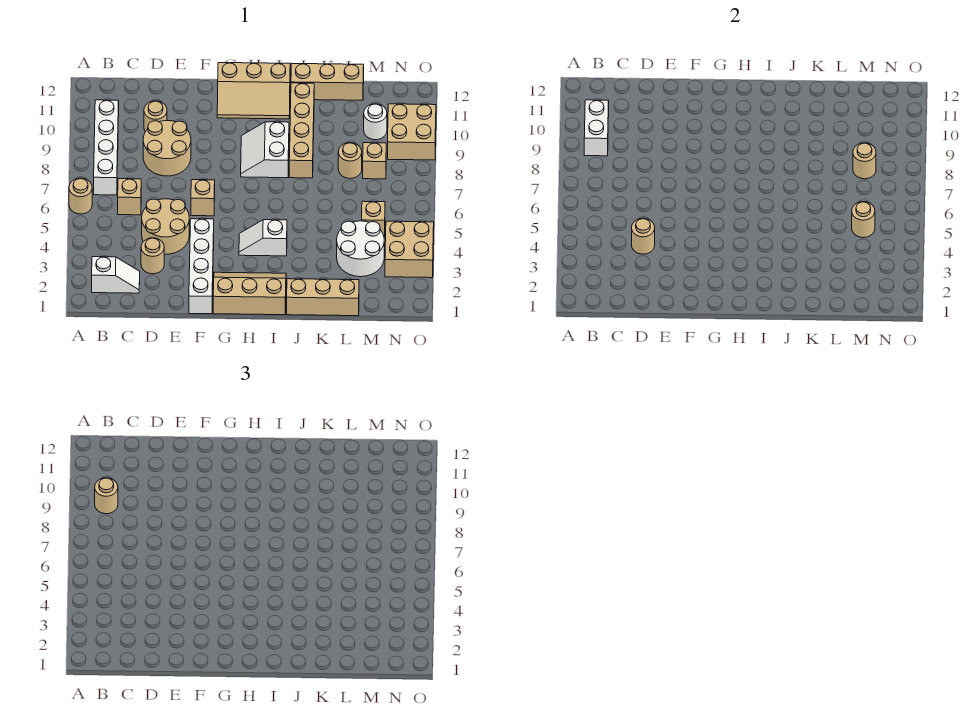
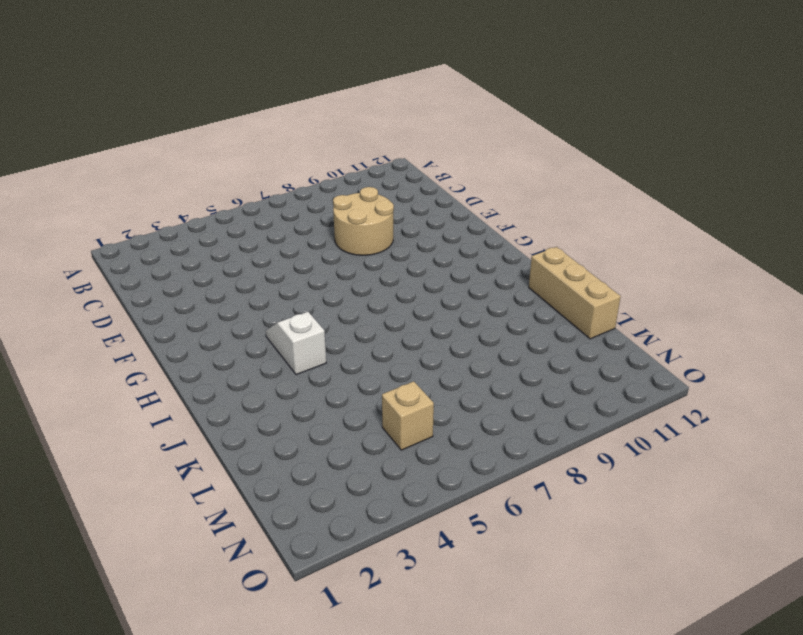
none -> tan 1x1 round brick [69,178,92,214]
none -> white 1x2 slope [92,257,140,293]
none -> white 1x4 brick [94,100,119,195]

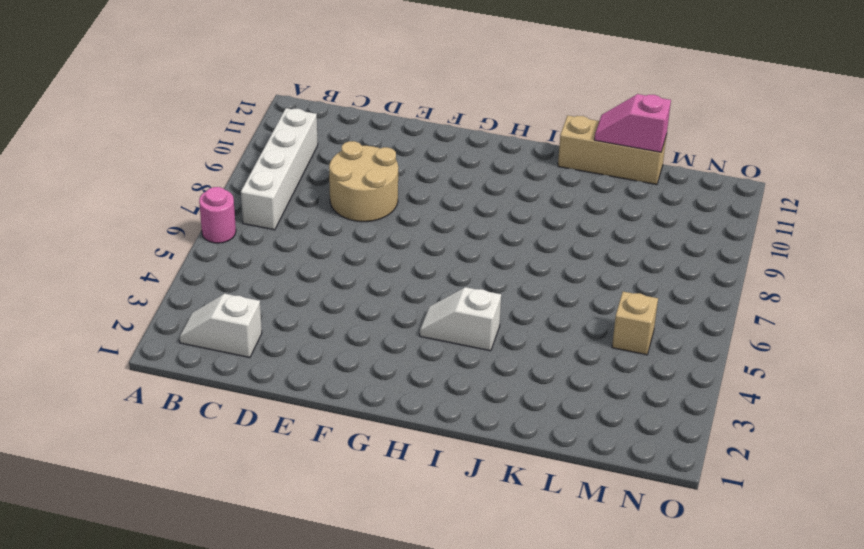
pink 1x1 round brick [199,187,236,243] -> tan 1x1 round brick [69,178,92,214]
white 1x2 slope [179,294,262,358] -> white 1x2 slope turned to [92,257,140,293]
pink 1x2 slope [594,94,671,152] -> none
none -> tan 1x1 brick [118,179,141,215]
none -> tan 1x1 round brick [141,238,164,274]
none -> tan 2x2 round brick [142,199,189,254]

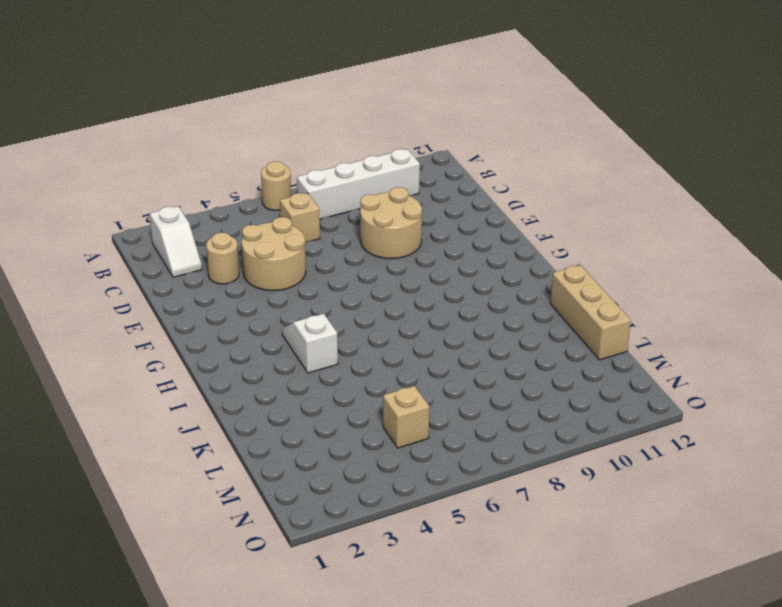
none -> tan 1x1 round brick [144,101,167,132]
none -> white 1x4 brick [189,219,214,314]
none -> tan 1x1 brick [191,180,215,216]

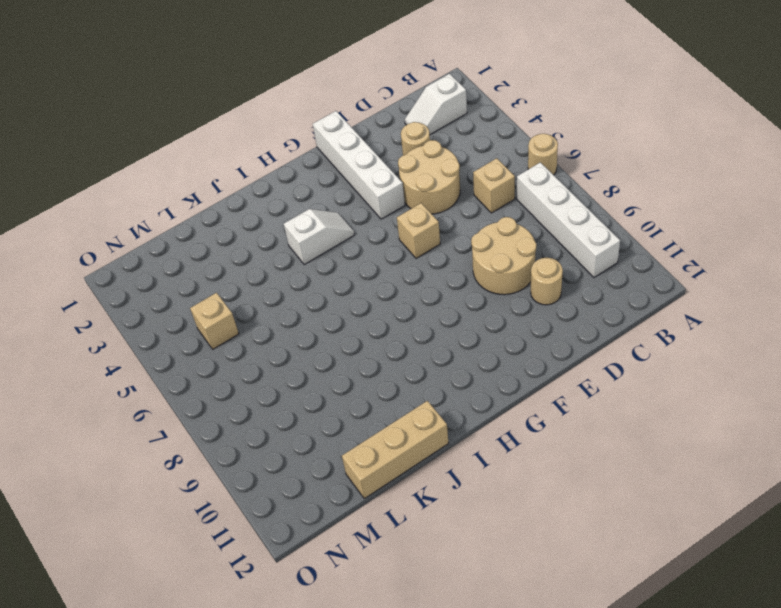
none -> tan 2x3 slope [213,272,286,315]
none -> tan 2x3 slope [217,63,290,119]
none -> white 2x2 slope [241,122,289,178]

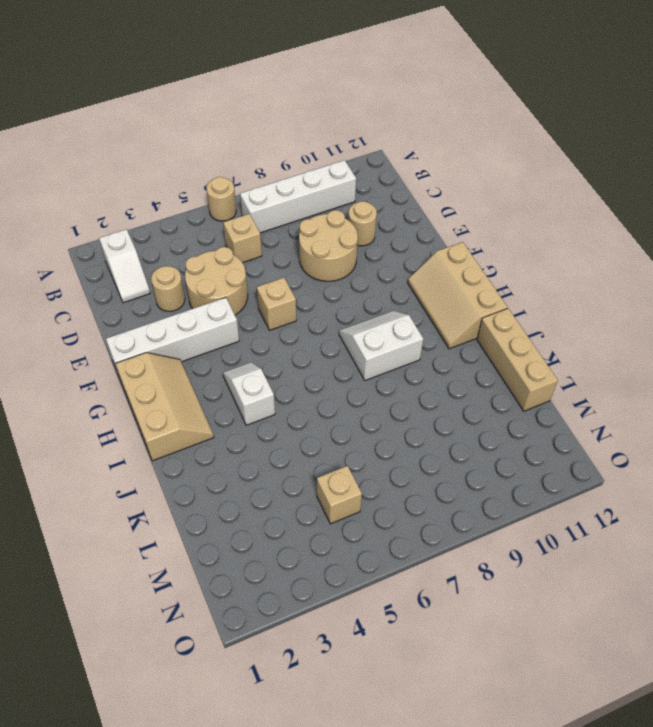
none -> tan 1x3 brick [287,279,359,316]
none -> tan 1x4 brick [289,83,314,178]
none -> white 2x2 round brick [337,221,384,277]

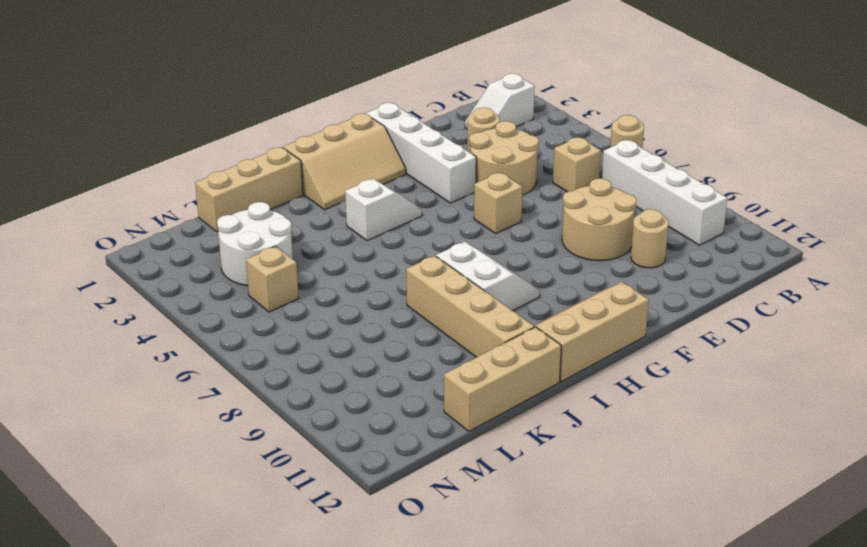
none -> tan 1x1 round brick [338,143,362,179]
none -> tan 1x1 brick [363,143,386,179]
none -> white 1x1 round brick [364,104,387,140]

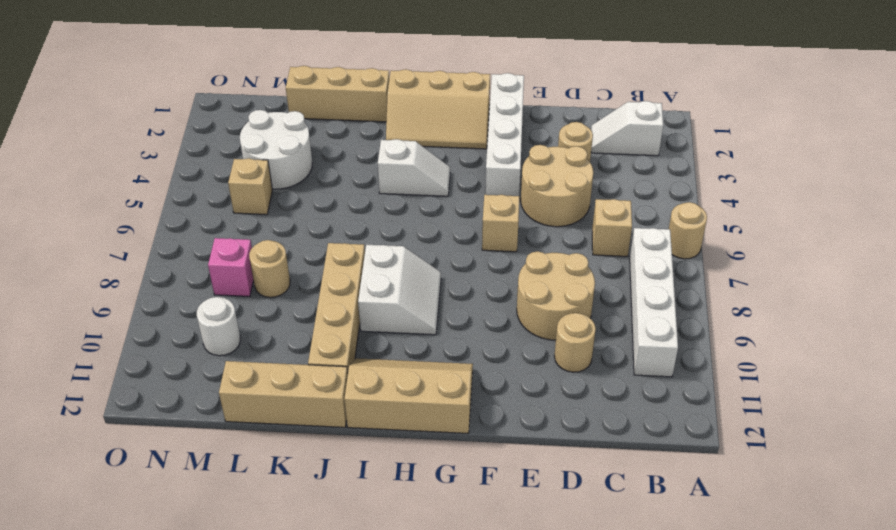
pink 1x1 brick [208,238,253,296] -> tan 1x1 brick [363,143,386,179]
none -> tan 2x2 brick [385,221,434,278]
none -> tan 2x2 brick [388,104,436,160]
none -> white 1x2 brick [584,100,609,156]

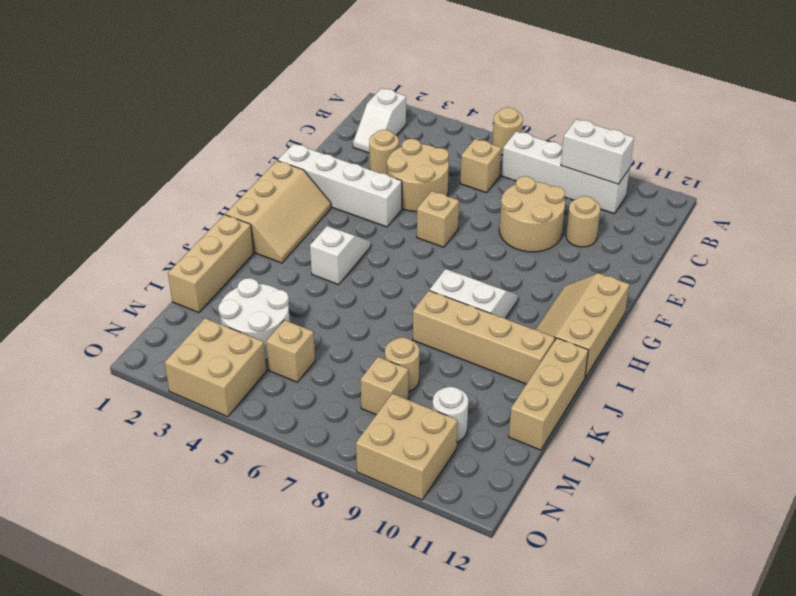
none -> tan 1x1 round brick [632,218,655,254]
none -> tan 1x1 round brick [852,202,875,238]
none -> tan 1x1 round brick [853,143,876,179]

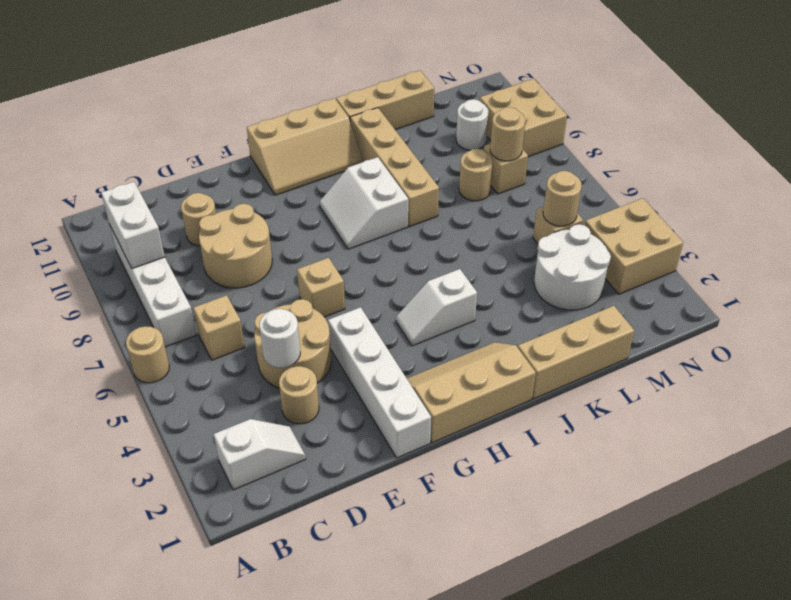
white 1x1 round brick [259,309,300,368] -> tan 1x1 round brick [632,218,655,254]
none -> tan 1x1 round brick [95,478,118,514]

